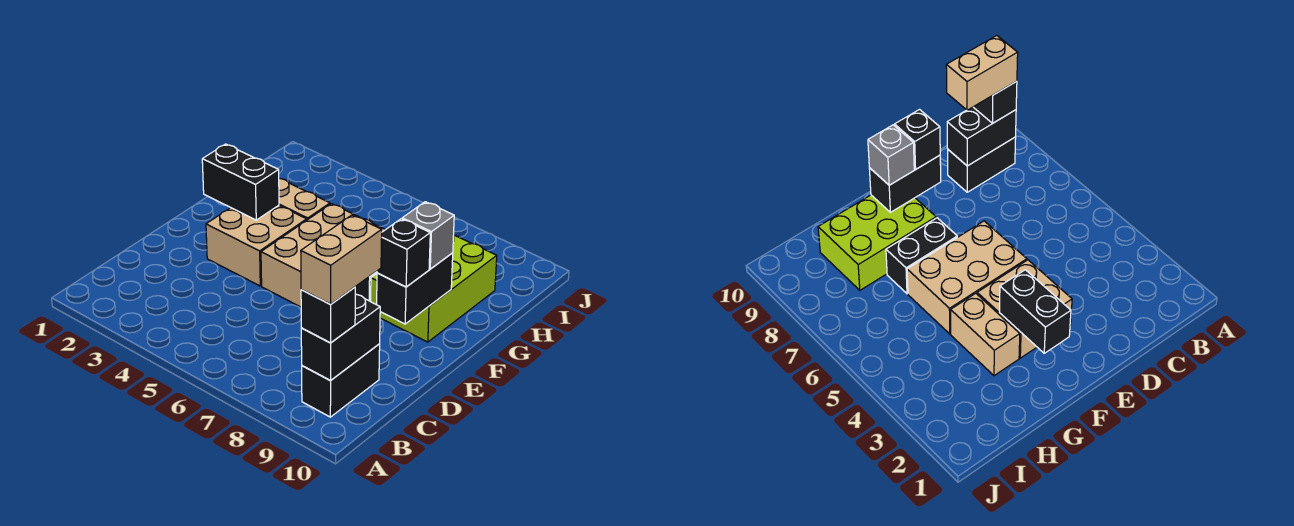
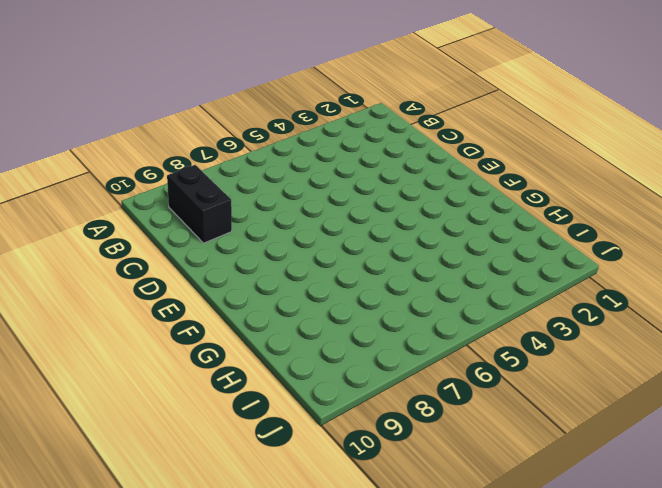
none -> tan 2x2 brick [206,205,307,286]
none -> tan 2x3 brick [261,204,385,307]
none -> black 1x2 brick [886,218,957,294]

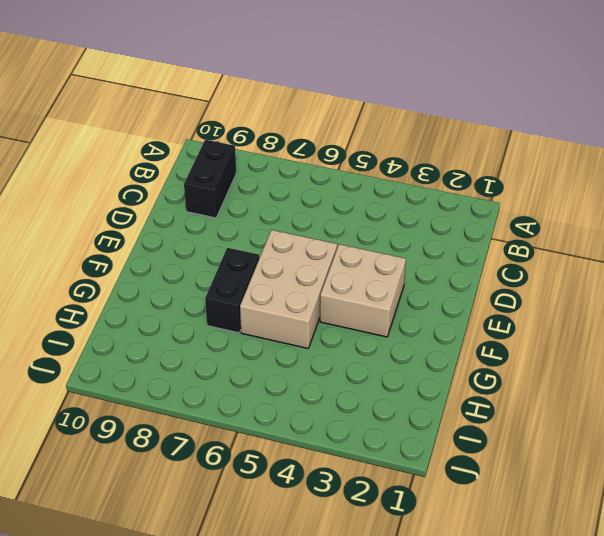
none -> lime 2x3 brick [371,235,497,342]
none -> tan 1x2 brick [279,179,330,220]
none -> black 1x2 brick [301,294,380,381]

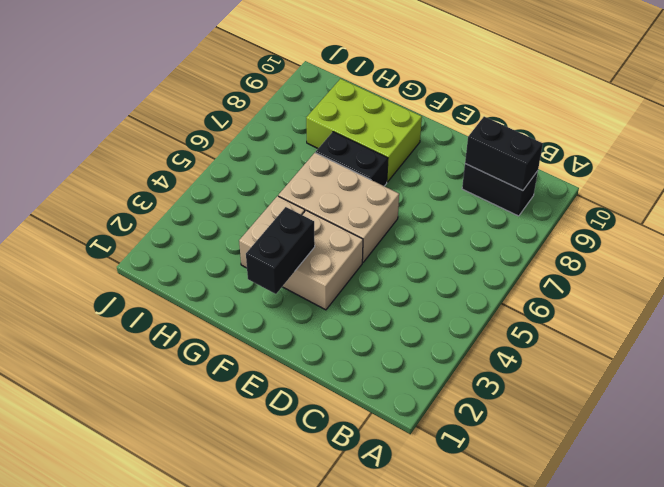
none -> black 1x2 brick [377,253,453,324]
none -> black 1x1 brick [301,287,355,343]
none -> black 1x1 brick [377,219,430,287]

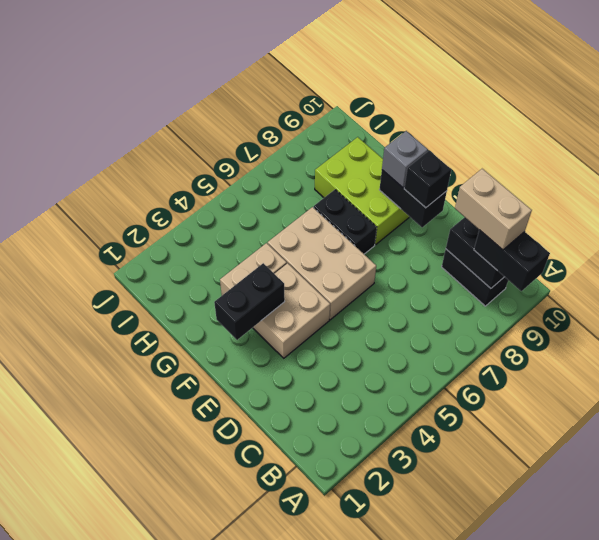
black 1x2 brick [474,230,550,291] -> black 1x1 brick [301,287,355,343]

